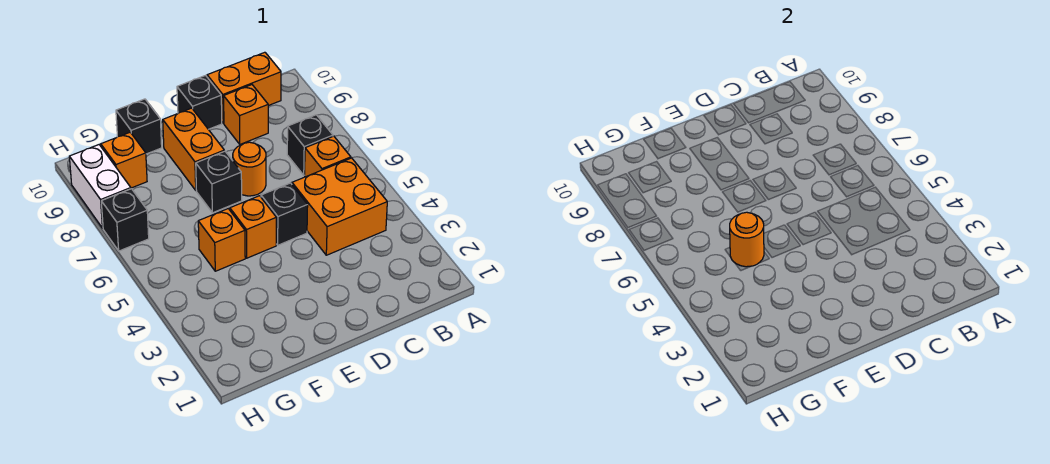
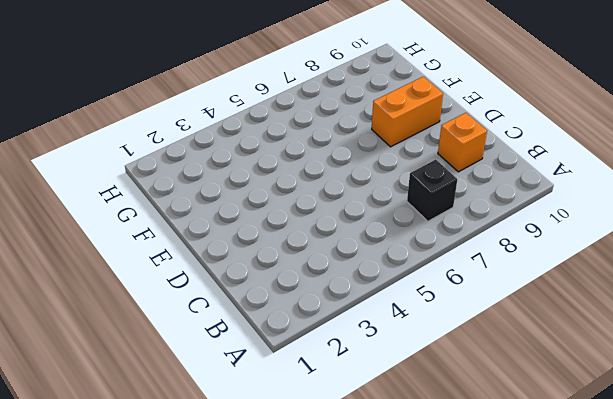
none -> orange 2x2 brick [292,158,387,255]
none -> orange 1x1 brick [305,136,351,177]
none -> orange 1x2 brick [207,52,281,123]

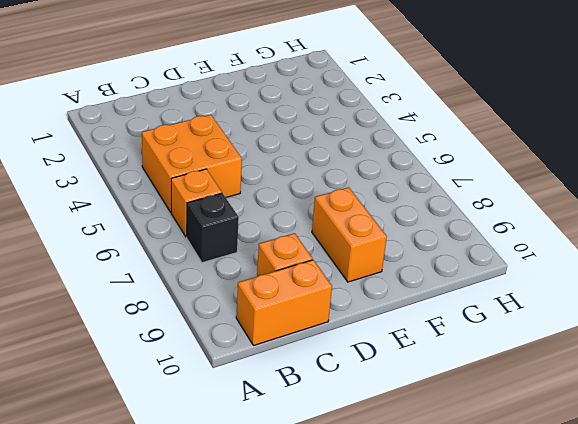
none -> black 1x1 brick [261,183,308,245]
none -> orange 1x1 round brick [233,142,266,196]
none -> black 1x1 brick [177,76,222,129]

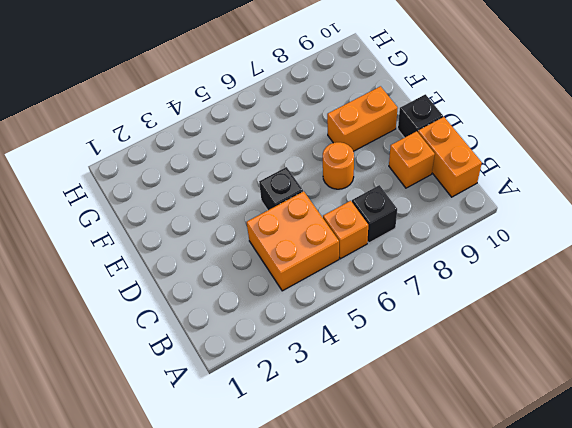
none -> orange 1x1 brick [230,196,276,258]
none -> black 1x1 brick [196,151,242,213]
none -> orange 1x1 brick [198,209,245,271]

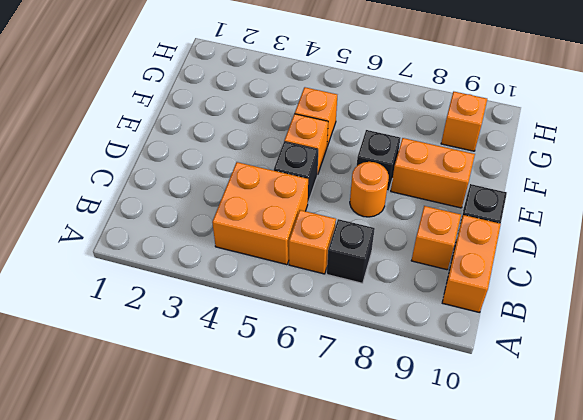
none -> black 1x1 brick [116,99,162,154]
none -> black 1x1 brick [101,189,149,251]
none -> white 1x2 brick [69,145,131,228]

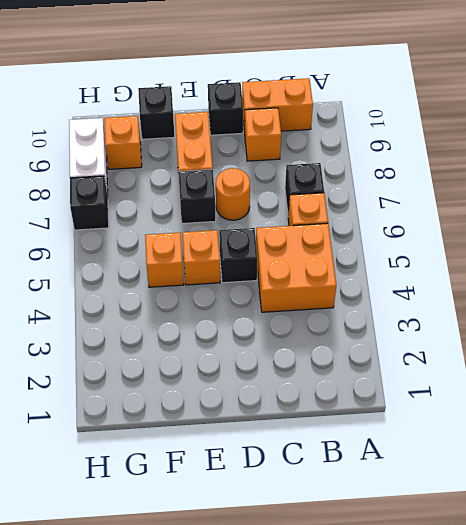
none -> orange 1x1 round brick [730,212,764,267]

